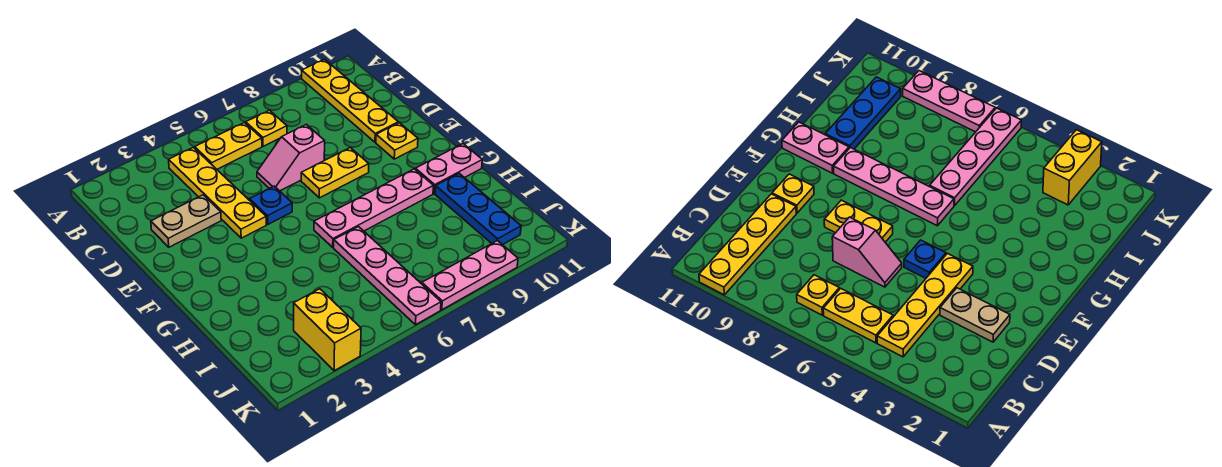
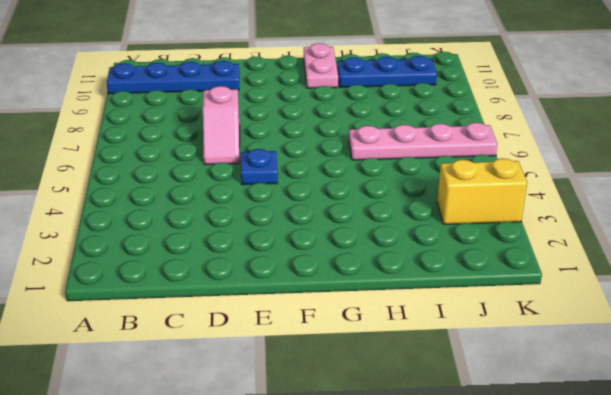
blue 1x4 plate [107,61,239,94] -> yellow 1x4 plate [302,59,398,142]
none -> yellow 1x4 plate [169,147,266,238]
none -> yellow 1x2 plate [195,123,262,169]
none -> yellow 1x1 plate [246,110,287,146]

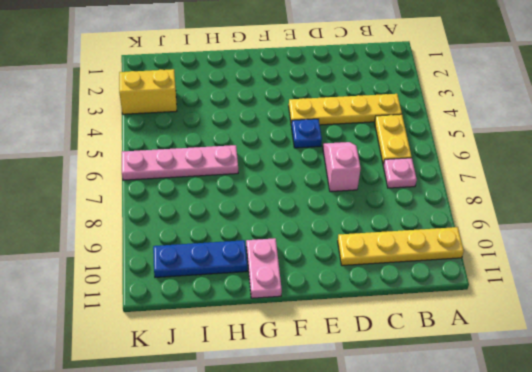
pink 1x1 plate [383,158,417,188] -> yellow 1x1 plate [246,110,287,146]
none -> tan 1x2 plate [151,195,221,247]
none -> yellow 1x2 plate [301,148,369,198]
none -> yellow 1x1 plate [376,123,418,159]

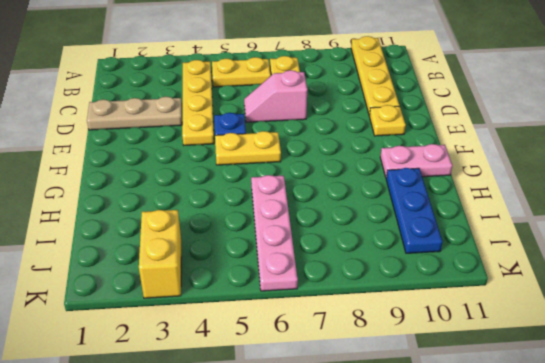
tan 1x3 plate [87,97,182,130] -> tan 1x2 plate [151,195,221,247]
yellow 1x2 plate [215,131,281,165] -> yellow 1x2 plate moved to [301,148,369,198]
none -> pink 1x4 plate [314,169,433,247]
none -> pink 1x3 plate [422,241,518,310]

